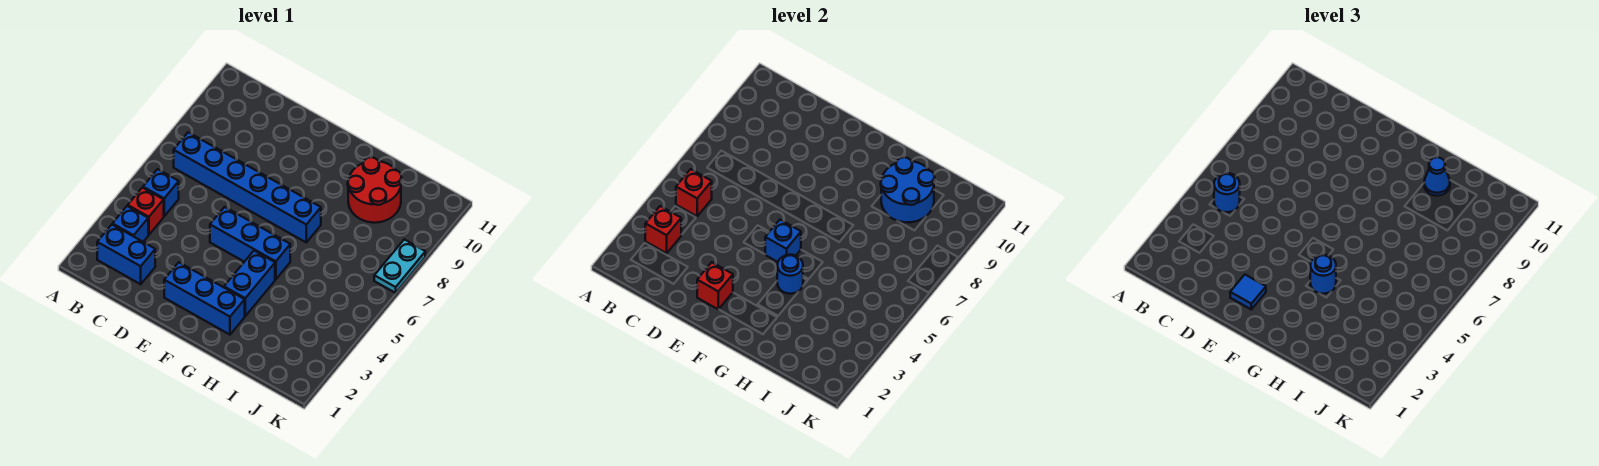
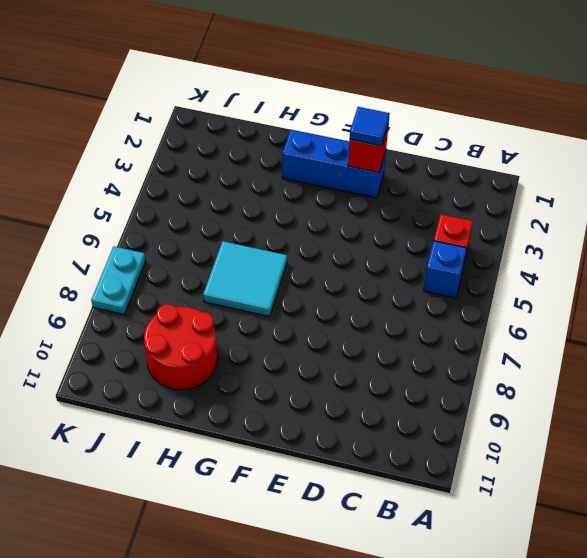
cyan 2x2 tile [203,241,287,316] -> blue 1x6 brick [174,132,321,242]
none -> blue 1x2 brick [97,225,155,284]
none -> blue 1x1 brick [112,206,148,242]
none -> blue 1x3 brick [210,207,290,279]

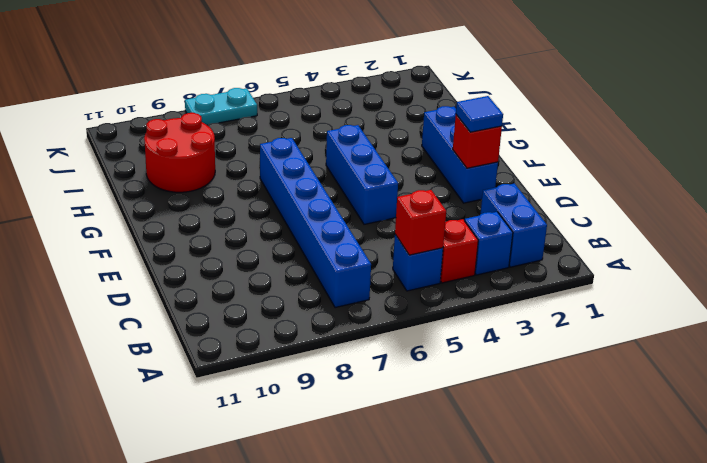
none -> blue 1x2 brick [224,251,275,316]
none -> red 1x1 brick [645,206,681,253]
none -> blue 1x1 brick [765,220,801,262]

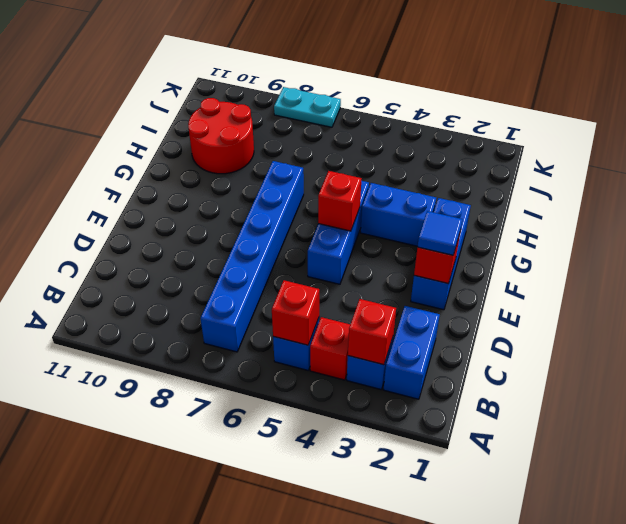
red 1x1 brick [318,171,362,231] -> blue 1x1 brick [765,220,801,262]
none -> blue 1x1 round brick [777,255,803,294]
none -> blue 2x2 round brick [881,157,935,222]
none -> blue 1x1 round brick [1214,173,1240,212]

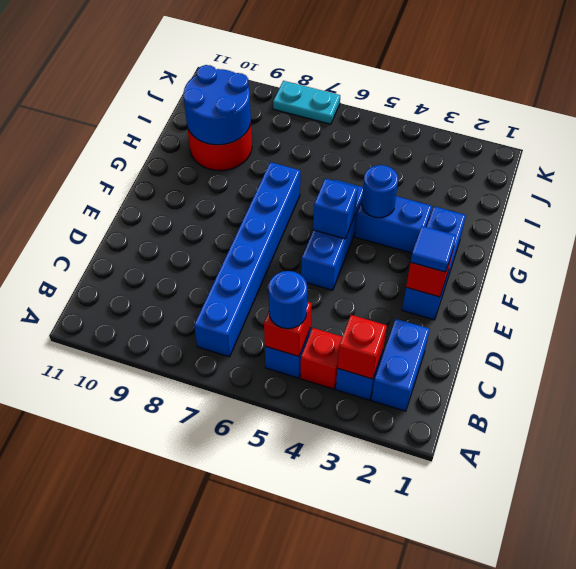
none -> blue 1x1 round brick [1310,255,1336,294]
none -> blue 1x1 cone [1424,157,1450,196]

